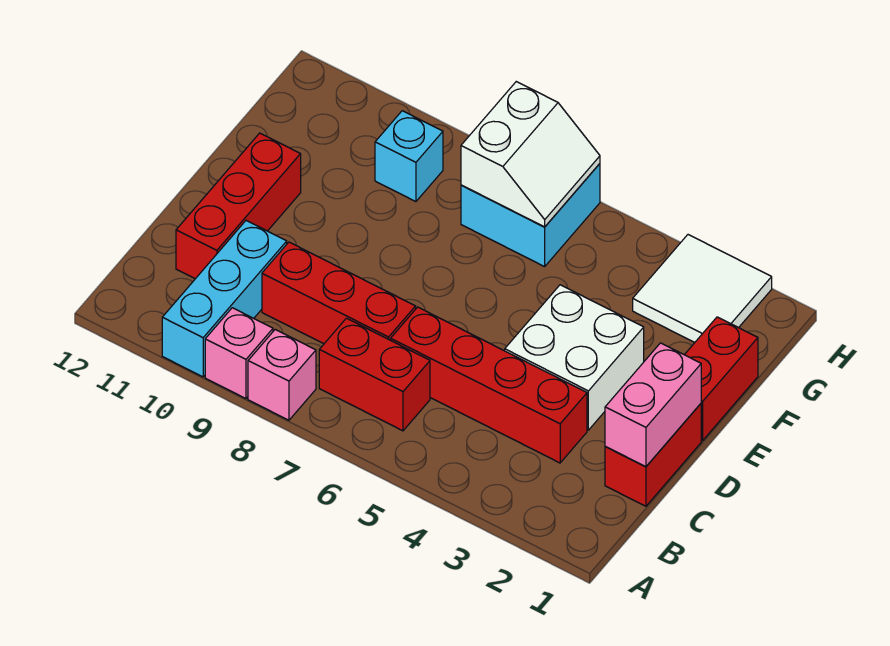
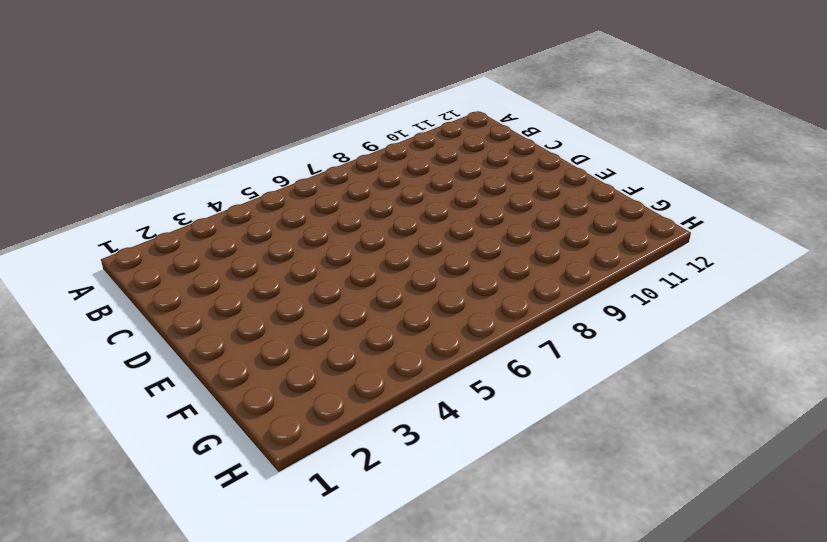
none -> pink 1x1 brick [248,330,316,420]
none -> pink 1x1 brick [205,308,273,399]
none -> cyan 1x3 brick [162,221,287,377]

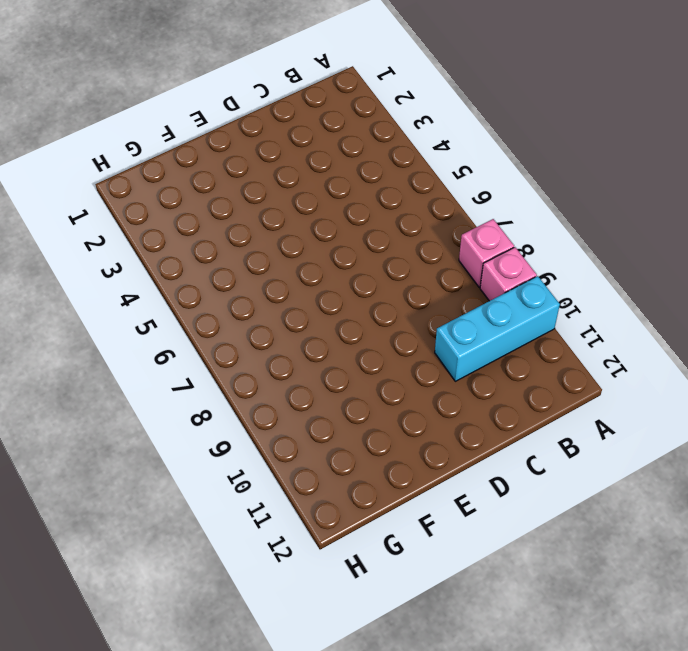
none -> red 1x2 brick [319,318,430,431]
none -> red 1x2 brick [605,404,701,506]
none -> red 1x4 brick [391,307,587,463]

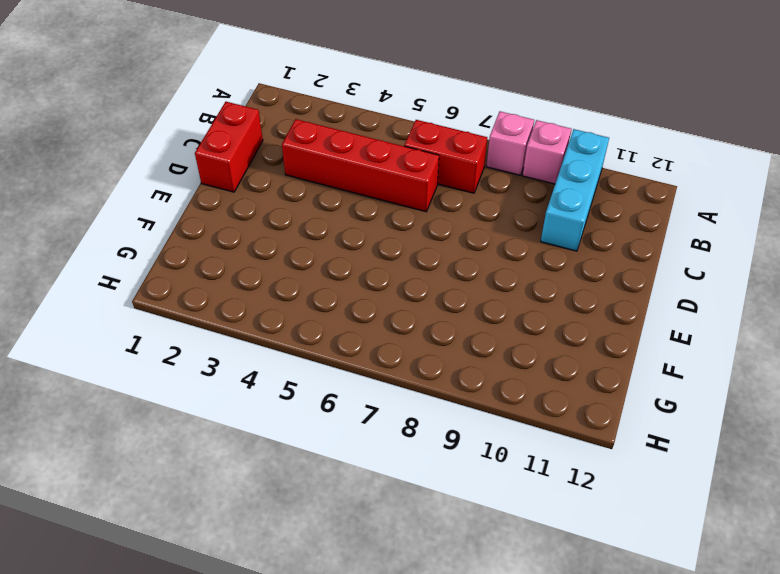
none -> red 1x3 brick [262,242,416,344]
none -> red 1x3 brick [176,133,301,279]
none -> white 2x2 brick [505,285,644,430]

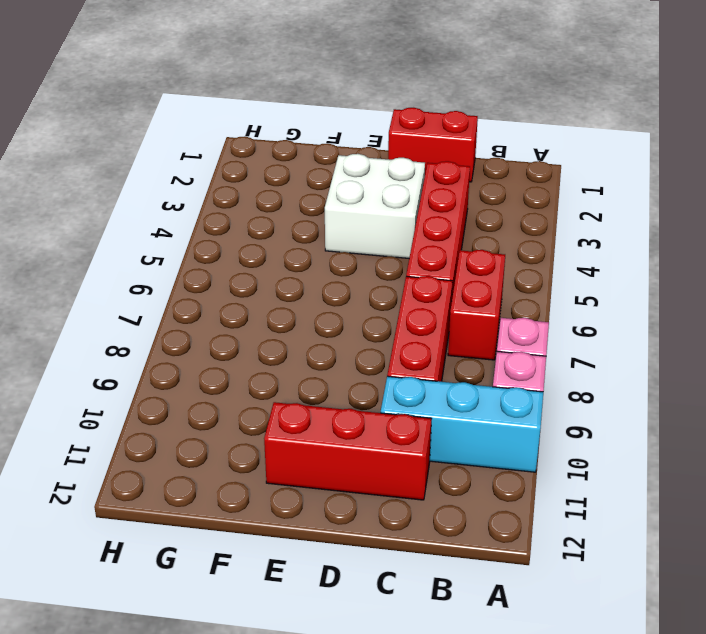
none -> red 1x2 brick [685,317,758,441]
none -> white 2x2 tile [633,235,772,342]
none -> cyan 2x2 brick [461,164,600,267]

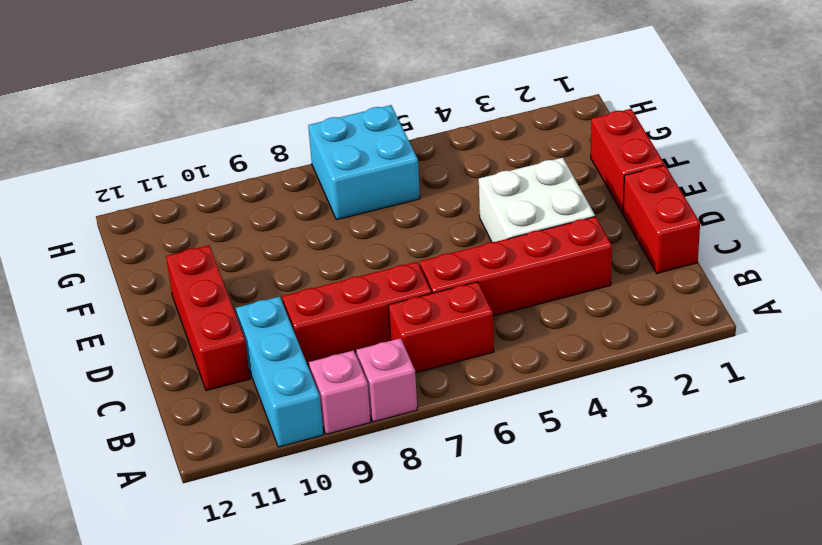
none -> white 2x2 tile [633,235,772,342]
none -> cyan 1x1 brick [375,111,443,202]
none -> pink 1x2 brick [605,343,701,467]

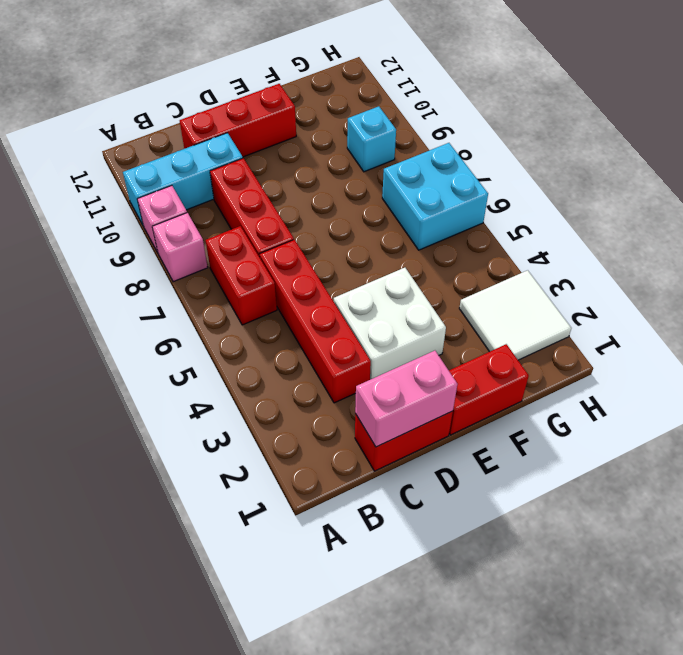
none -> white 2x2 slope [461,82,600,227]

